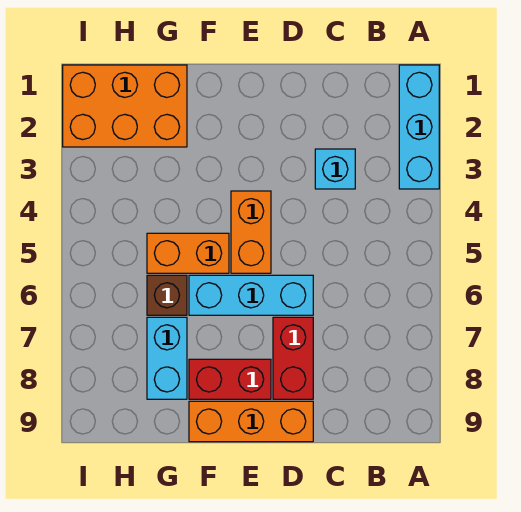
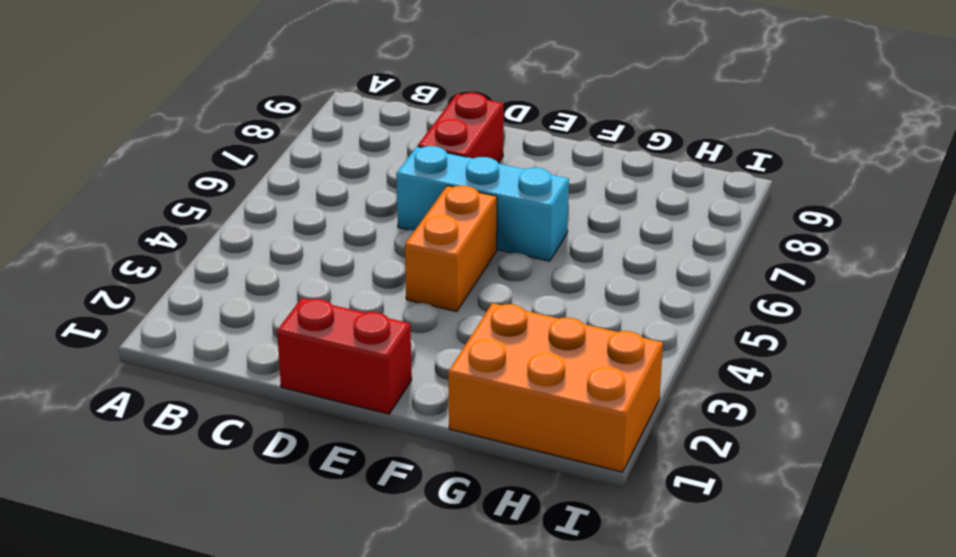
red 1x2 brick [277,298,412,414] -> red 1x2 brick moved to [189,359,271,399]
none -> cyan 1x3 brick [399,65,439,189]
none -> cyan 1x1 brick [315,149,355,189]

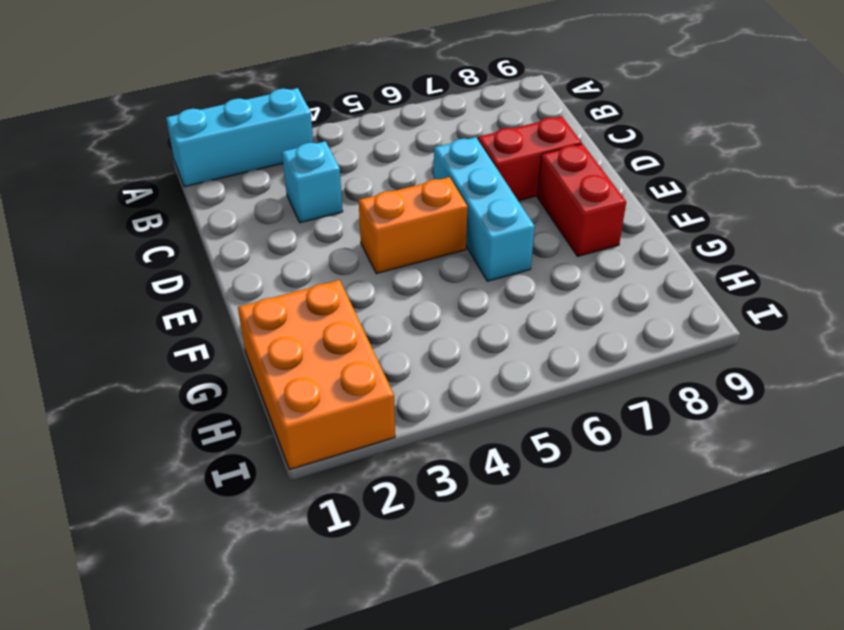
none -> orange 1x3 brick [189,401,313,442]
none -> orange 1x2 brick [147,233,229,273]

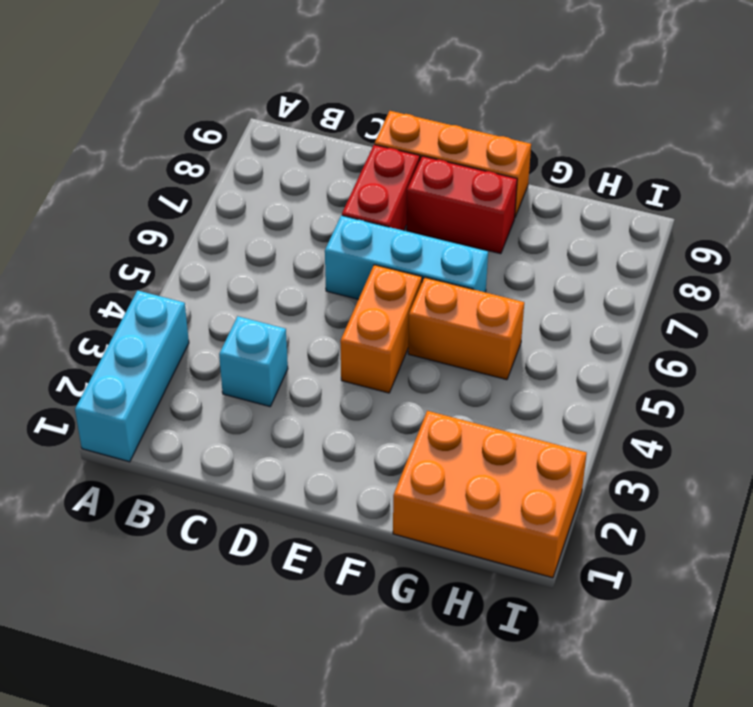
none -> brown 1x1 brick [147,275,187,315]
none -> cyan 1x2 brick [147,317,187,399]

